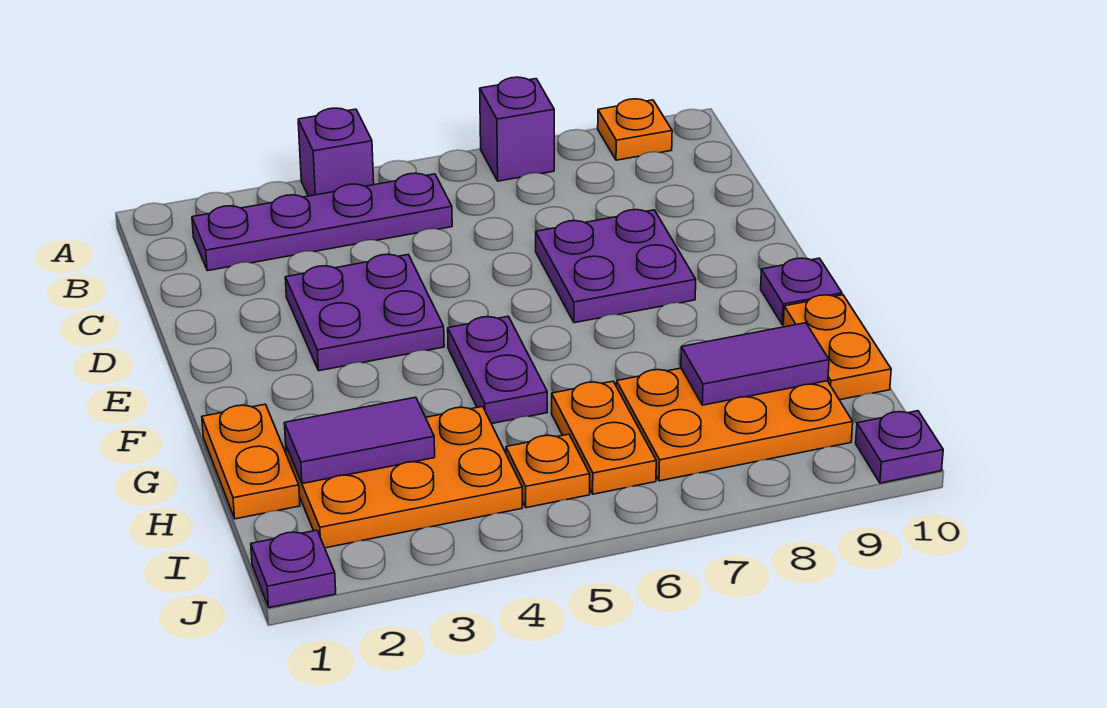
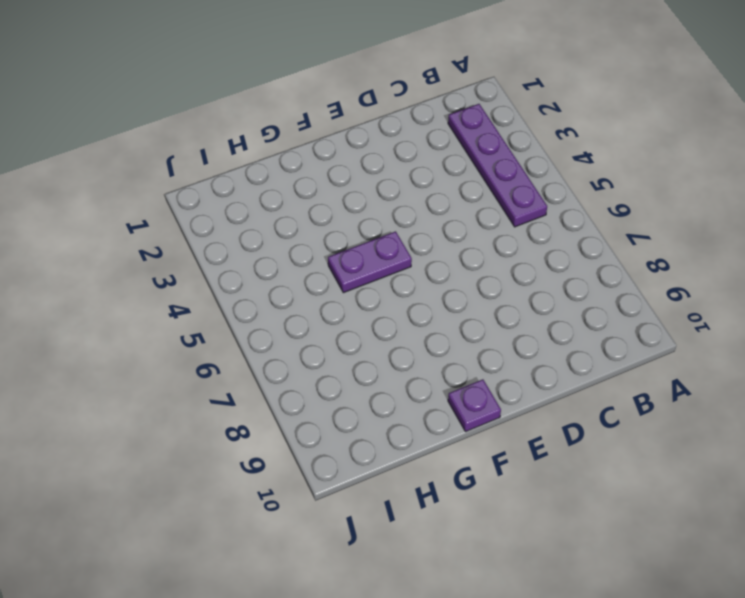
none -> purple 1x1 brick [298,108,374,196]
none -> purple 1x1 brick [480,77,554,181]
none -> orange 1x1 plate [598,99,672,160]

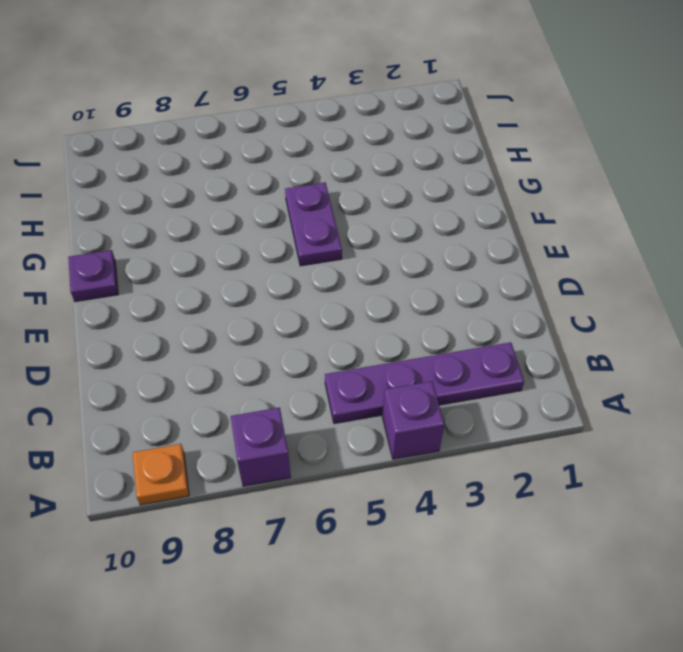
none -> purple 2x2 plate [285,254,444,371]
none -> purple 2x2 plate [536,209,696,323]
none -> orange 1x2 plate [202,404,300,519]

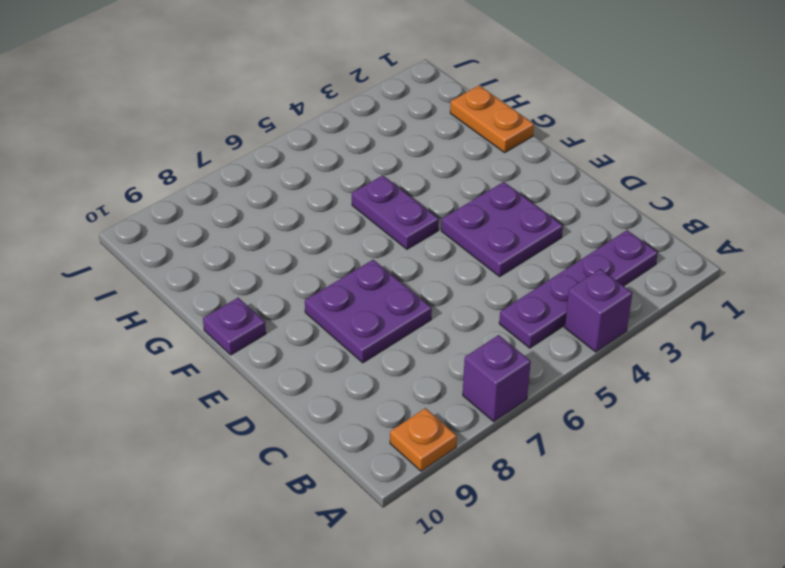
none -> orange 1x2 plate [783,295,891,400]
none -> orange 2x3 plate [286,406,522,548]
none -> orange 1x2 plate [552,381,656,494]

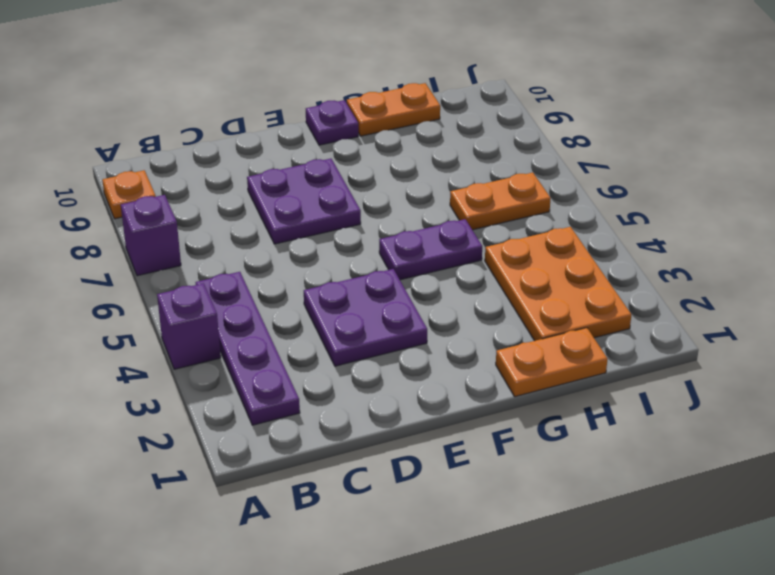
none -> orange 2x3 plate [616,368,853,481]
none -> orange 1x1 plate [506,434,590,508]
none -> purple 1x1 plate [251,530,336,608]

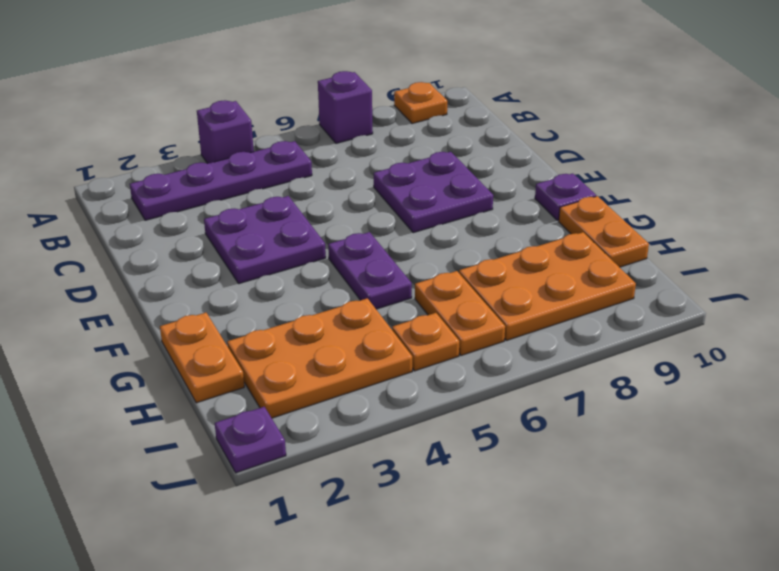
none -> purple 1x1 plate [856,411,943,483]
none -> purple 1x2 tile [284,397,435,484]
none -> purple 1x2 tile [681,323,829,405]

